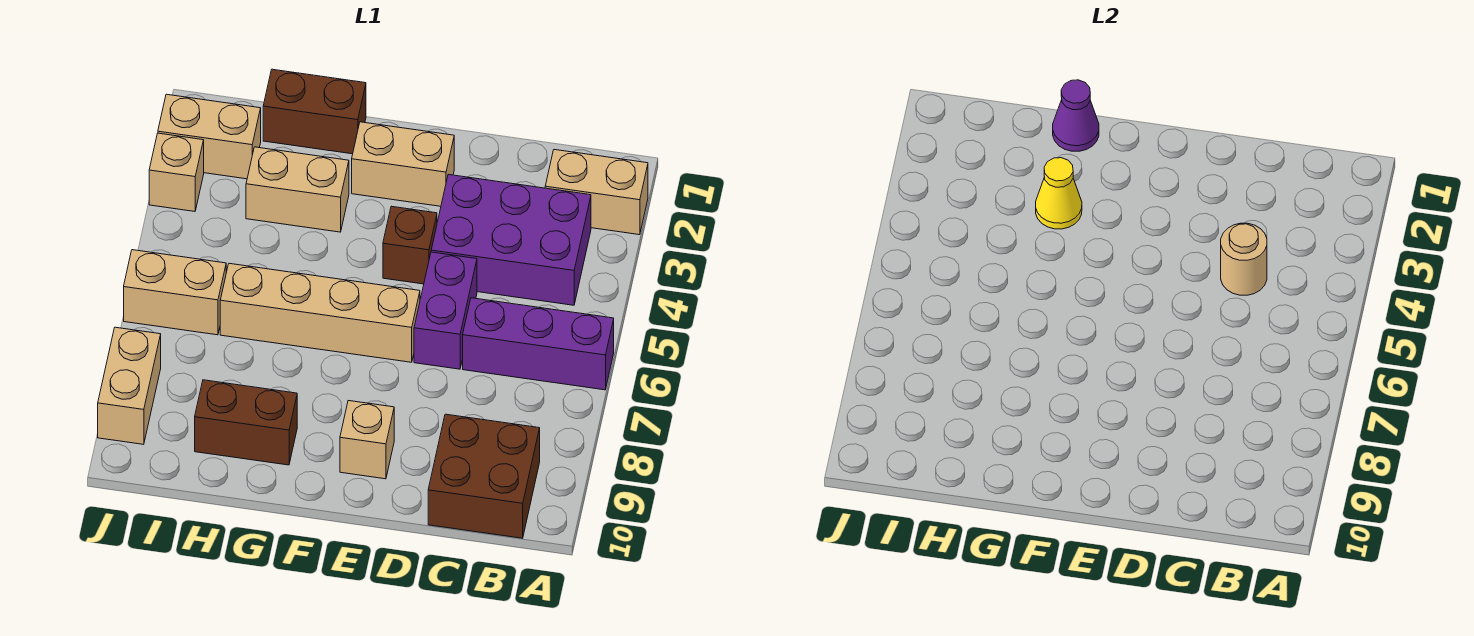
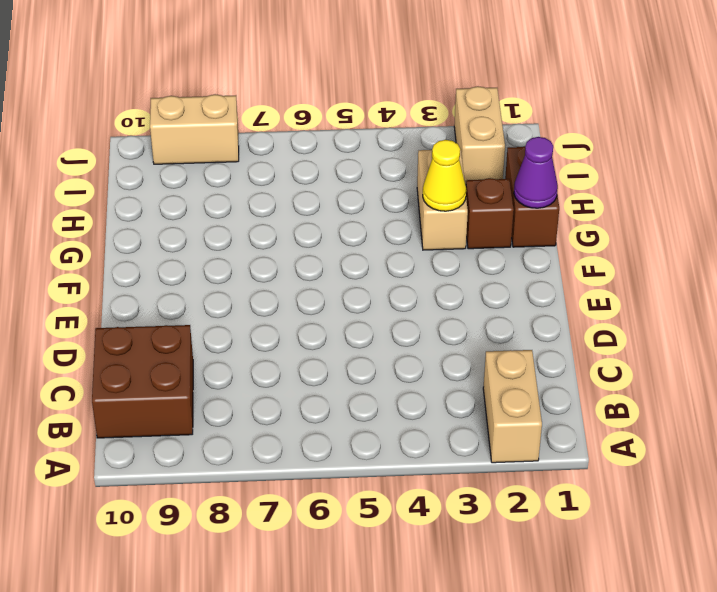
brown 1x1 brick [466,178,514,249] -> brown 1x1 brick moved to [383,206,437,284]
none -> purple 1x3 brick [463,298,614,390]
none -> purple 2x3 brick [431,174,591,305]
none -> purple 1x2 brick [414,252,477,369]

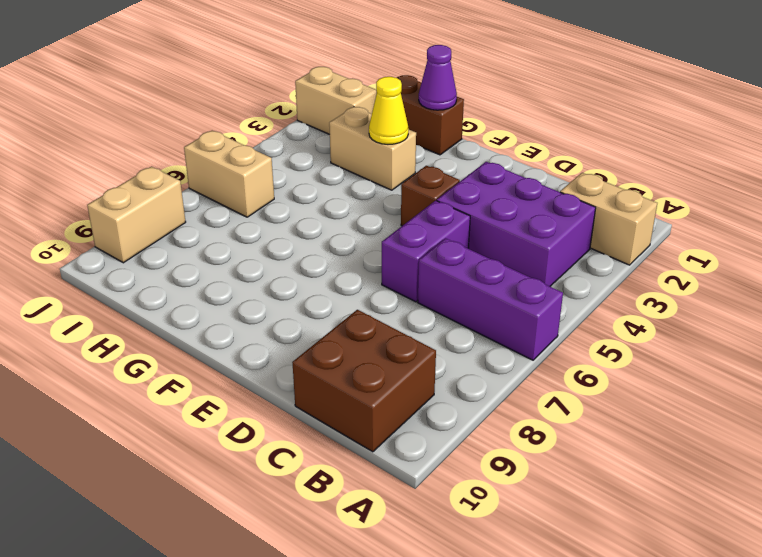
none -> tan 1x2 brick [352,122,454,206]
none -> tan 1x4 brick [220,264,420,362]
none -> tan 1x1 brick [340,401,394,479]

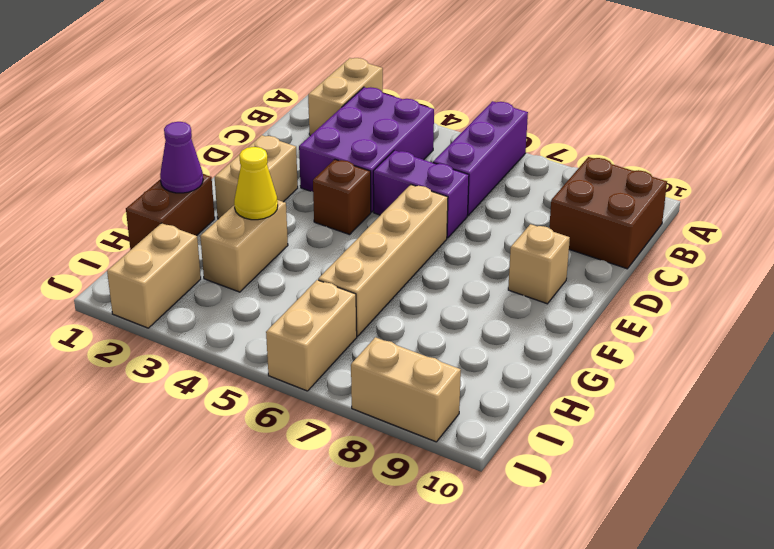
none -> brown 1x2 brick [195,380,297,465]
none -> tan 1x1 brick [149,133,204,211]
none -> tan 1x1 round brick [1221,223,1267,295]

